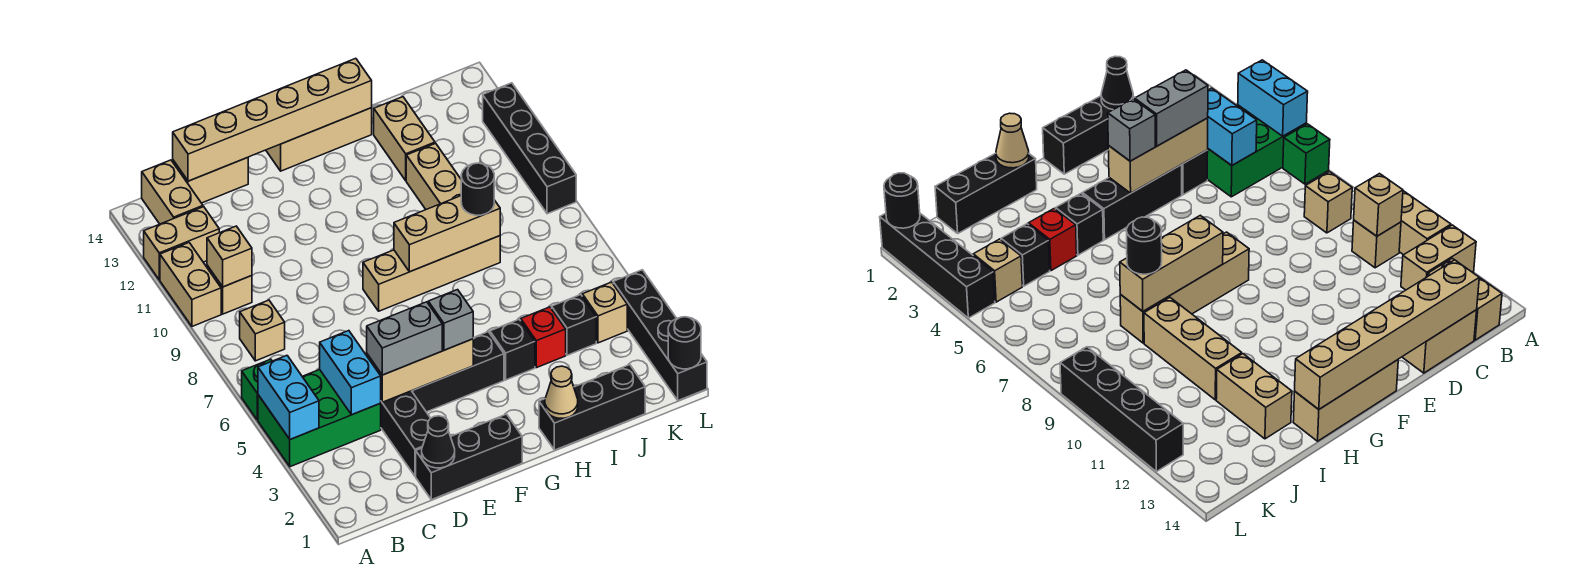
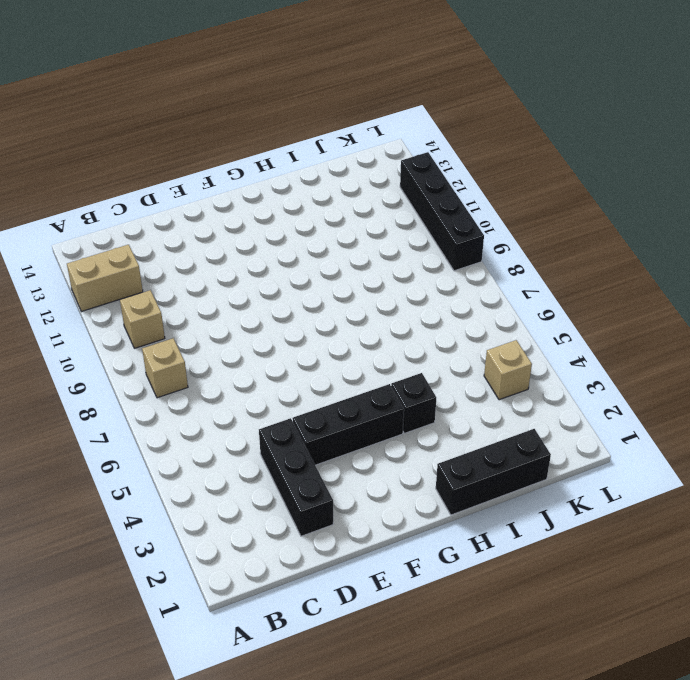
none -> green 2x3 brick [258,370,381,467]
none -> green 1x1 brick [242,359,272,420]
none -> tan 1x2 brick [160,243,221,326]
none -> tan 1x2 brick [142,160,203,224]

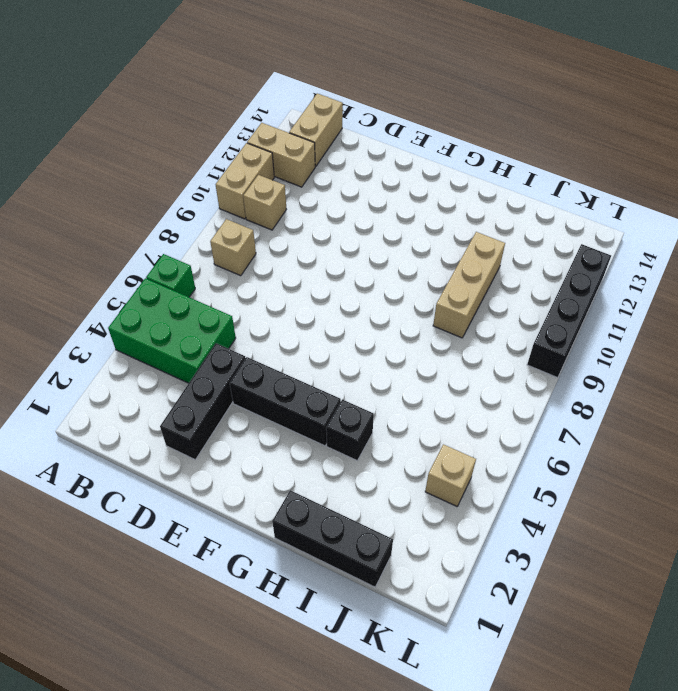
none -> tan 1x2 brick [173,158,248,203]
none -> black 1x3 brick [416,414,522,500]
none -> tan 1x4 brick [363,236,500,311]
none -> tan 1x3 brick [266,108,372,171]

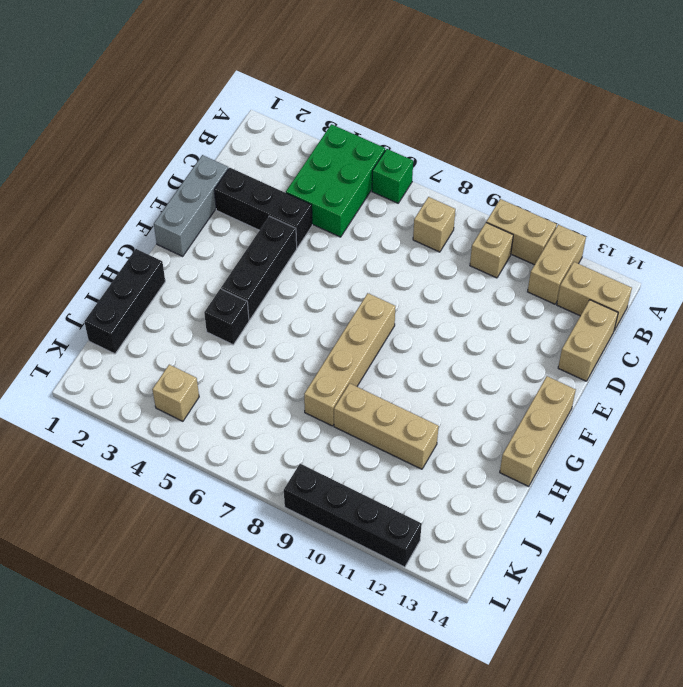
grey 1x3 brick [154,155,228,256] -> black 1x3 brick [416,414,522,500]
none -> red 1x1 brick [521,307,566,368]
none -> tan 1x2 brick [374,97,435,181]
none -> black 1x1 brick [552,295,596,355]
none -> black 1x4 brick [613,270,707,400]

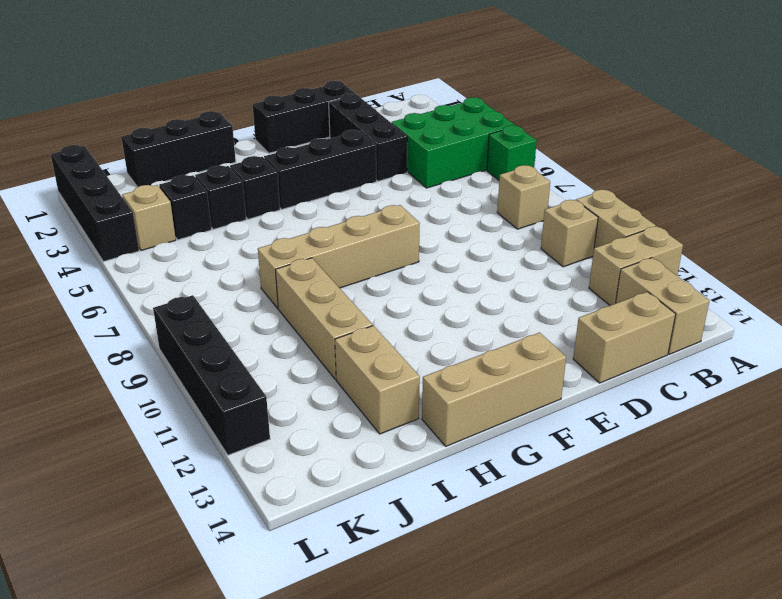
black 1x1 brick [195,165,246,229] -> red 1x1 brick [521,307,566,368]
none -> cyan 1x2 brick [258,356,319,439]
none -> tan 1x1 brick [207,226,252,287]
none -> cyan 1x2 brick [320,331,381,415]
none -> tan 1x6 brick [173,58,372,181]

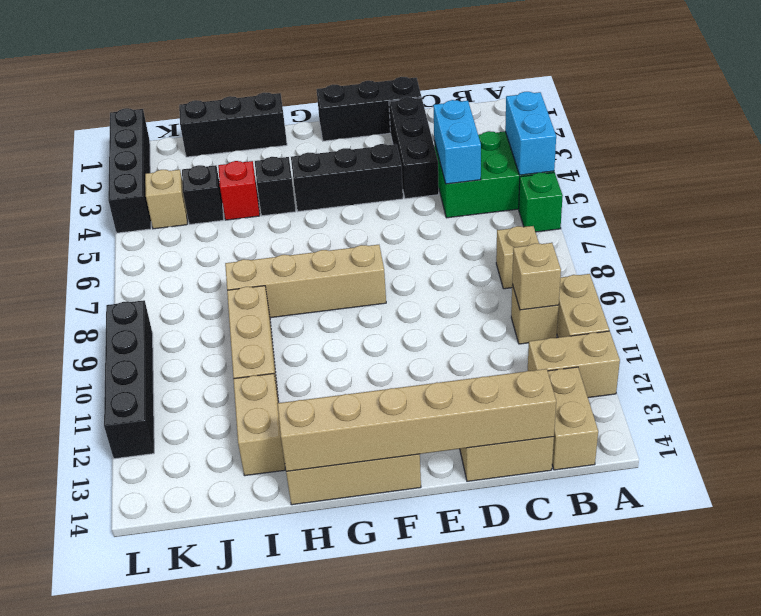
none -> black 1x1 cone [422,416,455,468]
none -> tan 1x3 brick [367,339,473,402]
none -> tan 1x3 brick [394,196,500,272]
none -> tan 1x1 cone [545,366,578,418]

